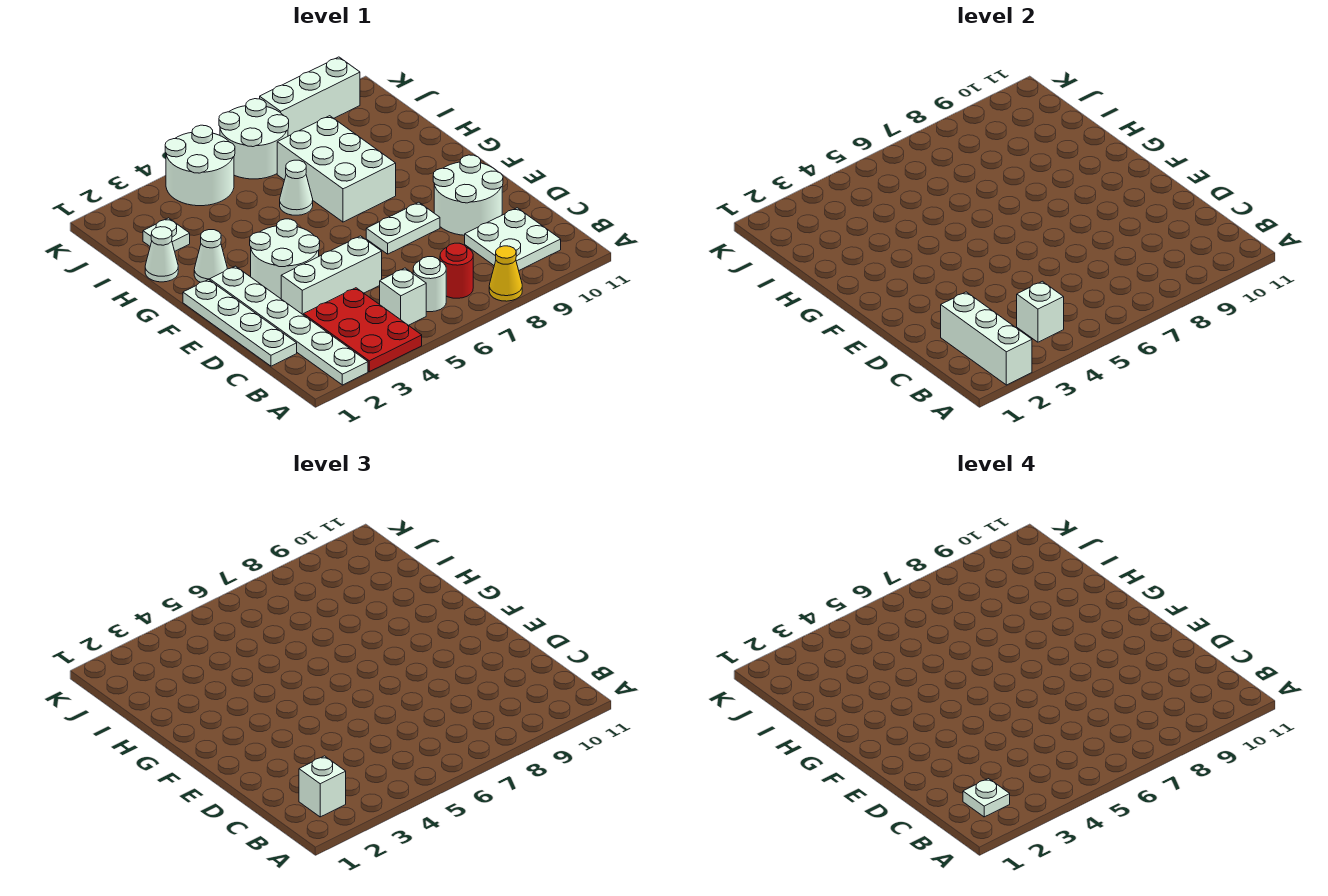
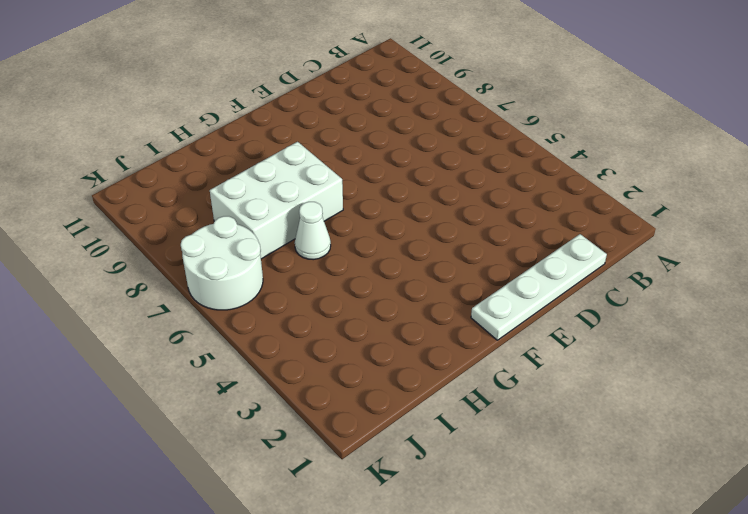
none -> white 1x6 plate [210,266,368,385]
none -> red 2x3 plate [304,288,422,372]
none -> yellow 1x1 cone [489,246,522,301]

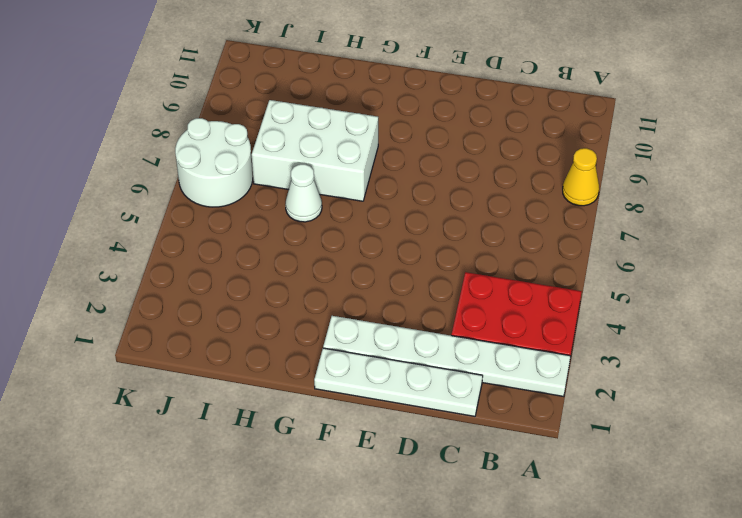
none -> white 1x1 brick [380,268,426,325]
none -> white 1x1 round brick [413,257,446,312]
none -> red 1x1 round brick [440,243,473,298]

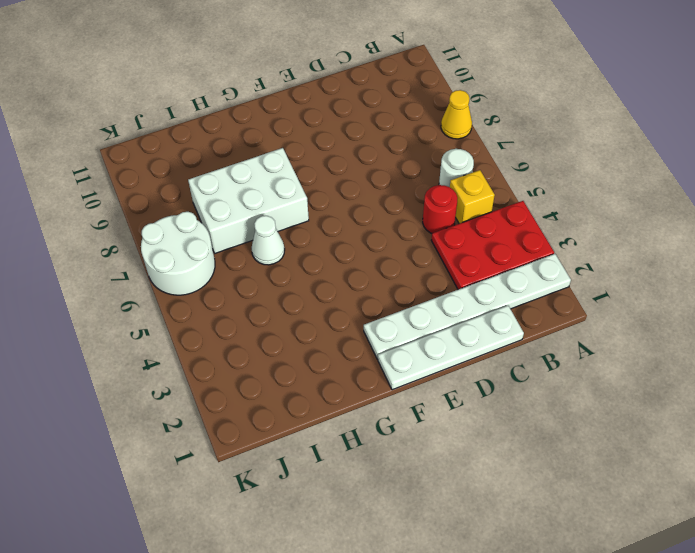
yellow 1x1 brick [450,170,495,224] -> white 1x1 brick [380,268,426,325]
red 1x1 round brick [423,185,458,233] -> red 1x1 round brick moved to [440,243,473,298]
none -> white 2x2 plate [465,208,561,270]
none -> white 1x3 brick [281,236,382,315]
none -> white 2x2 round brick [433,155,503,235]

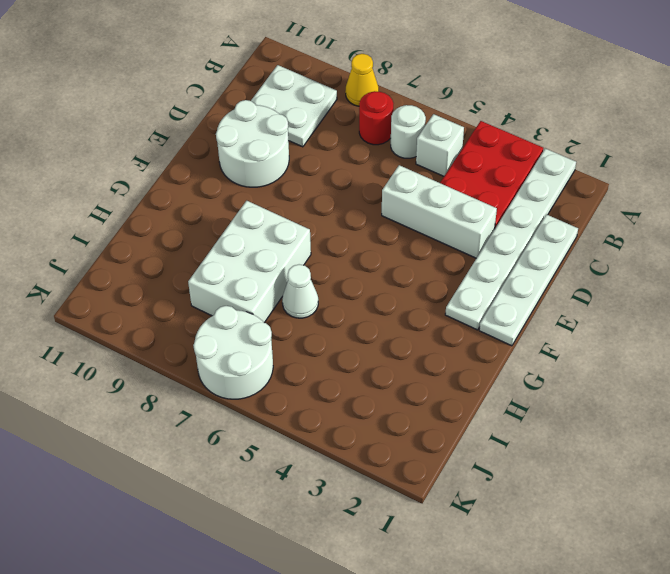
none -> white 2x2 round brick [250,219,320,299]
none -> white 1x2 plate [366,202,440,254]
none -> white 1x1 cone [194,230,227,282]

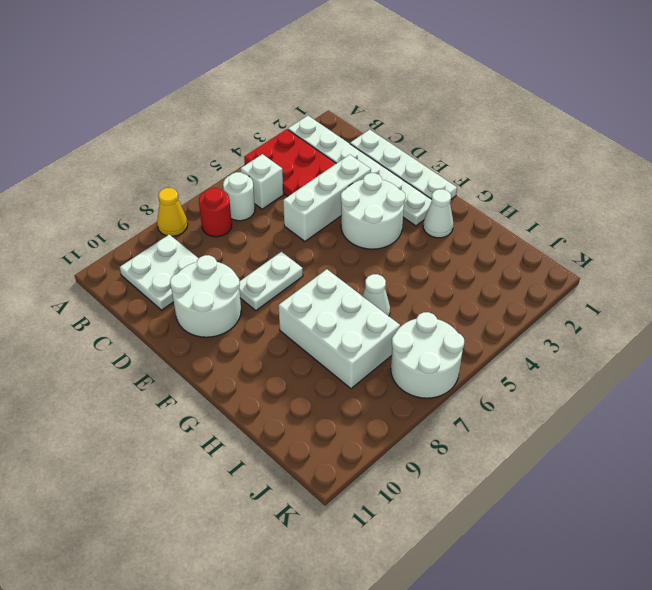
none -> white 1x1 cone [145,227,178,282]
none -> white 1x1 plate [143,218,190,251]
none -> white 2x2 round brick [165,125,235,206]

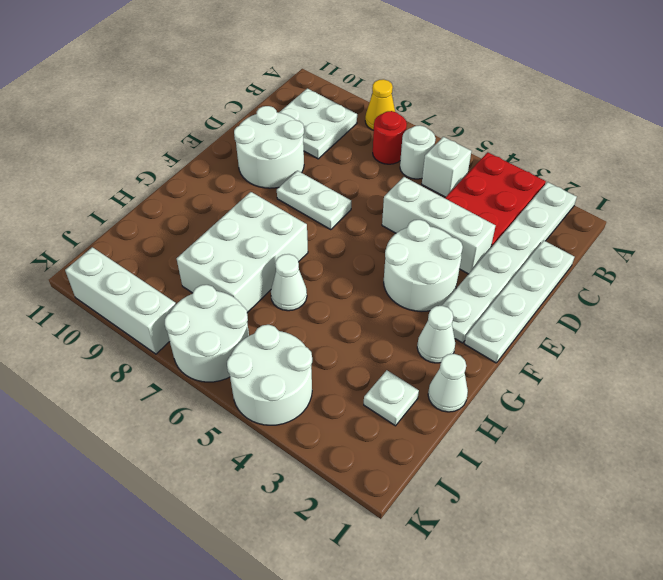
none -> white 1x3 brick [941,292,1032,385]
none -> white 1x1 brick [1017,281,1064,342]
none -> white 1x1 brick [299,756,346,817]

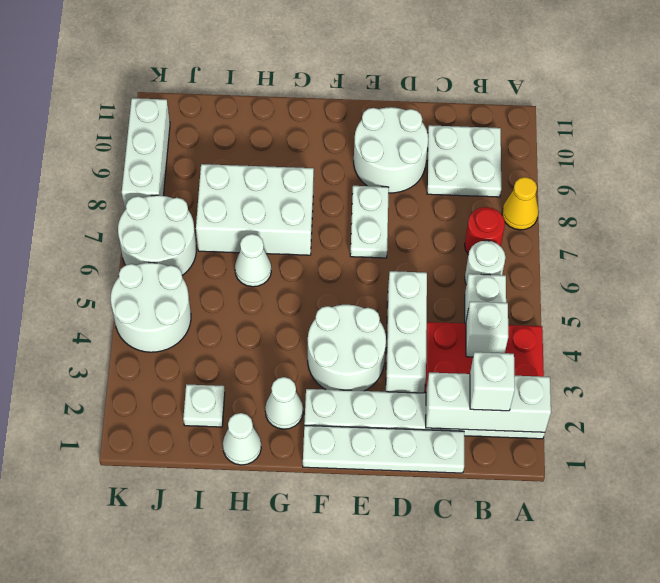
none -> white 1x1 plate [963,779,1010,817]

